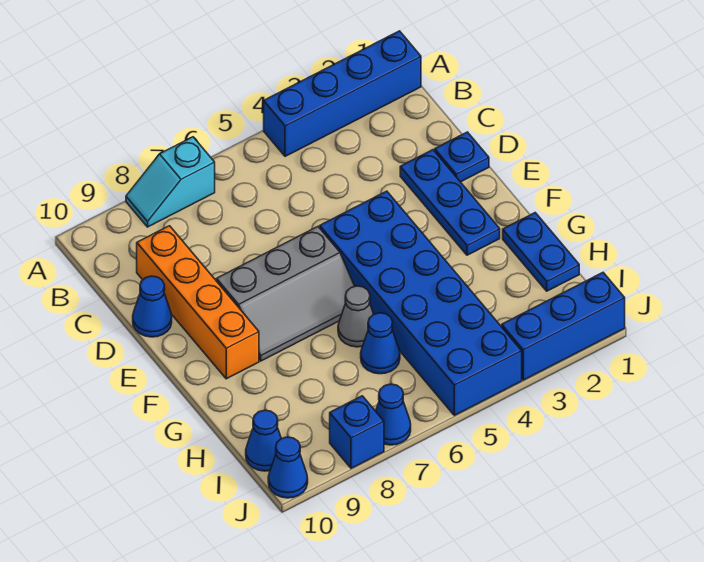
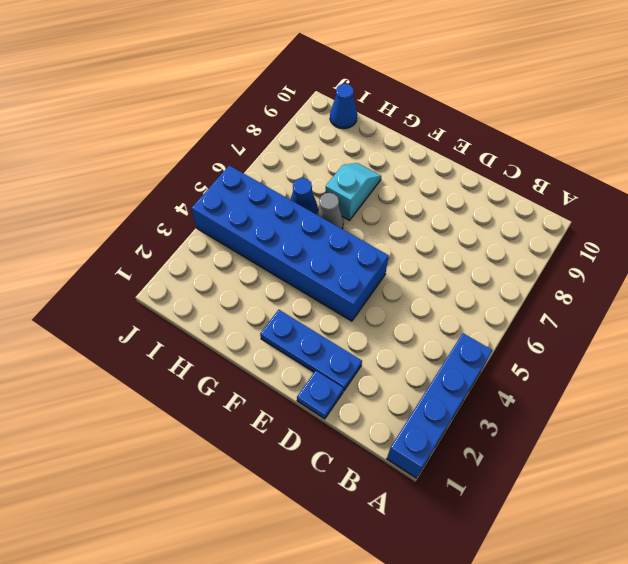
cyan 1x2 slope [325,163,381,220] -> cyan 1x2 slope moved to [126,137,215,227]
none -> orange 1x4 brick [137,226,259,379]
none -> blue 1x1 cone [133,276,172,337]
none -> grey 2x3 slope [216,227,355,361]

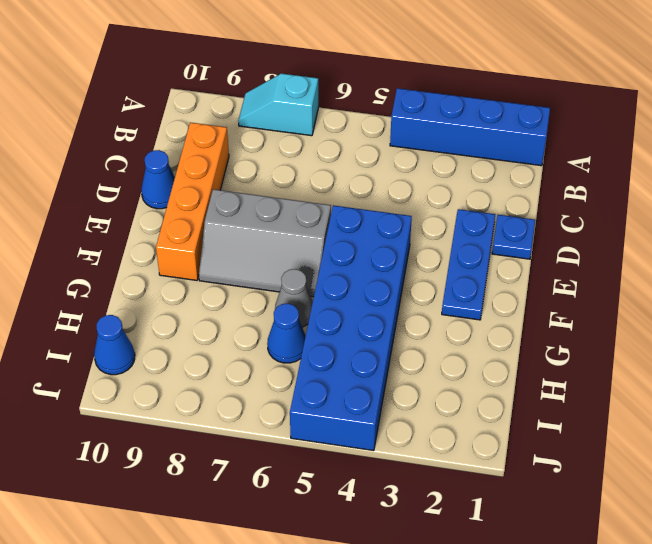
none -> blue 1x2 plate [503,213,579,291]
none -> blue 1x3 brick [502,273,625,380]
none -> blue 1x1 cone [376,384,411,445]

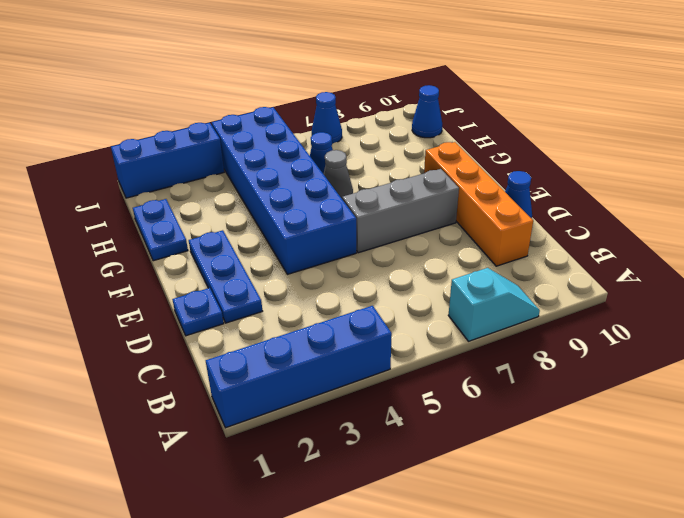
none -> blue 1x1 brick [330,396,384,468]
none -> blue 1x1 cone [268,437,308,498]

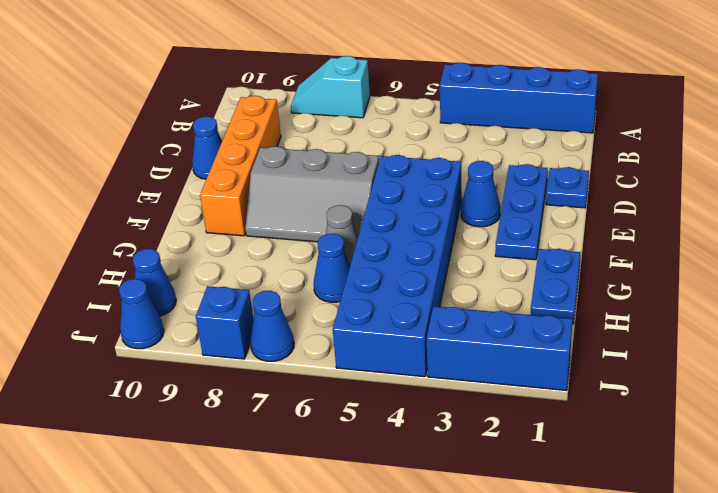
blue 1x1 cone [461,161,500,227] -> none

